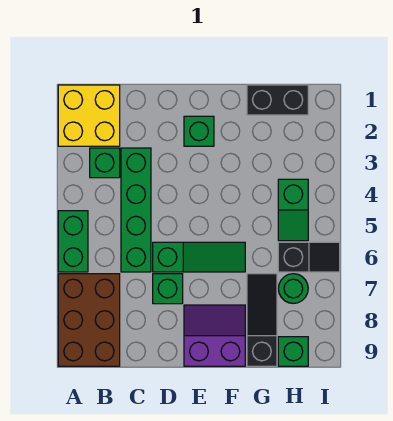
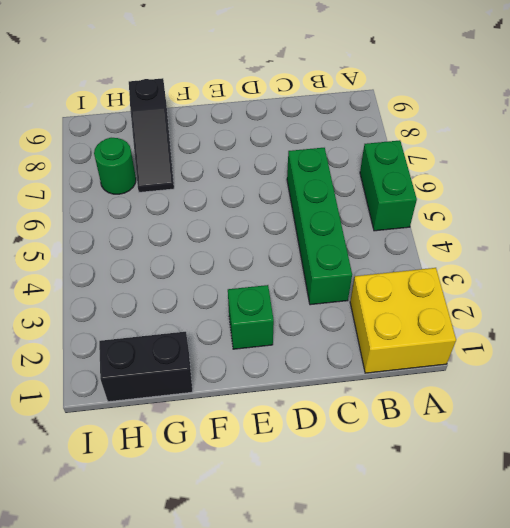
none -> brown 2x3 brick [58,274,120,366]
none -> green 1x1 brick [90,148,120,178]
none -> green 1x3 slope [153,242,245,272]

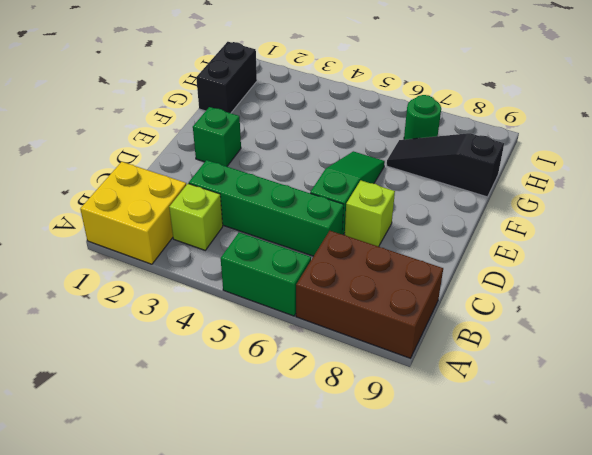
lime 1x1 brick [169,184,223,250] -> green 1x1 brick [90,148,120,178]
lime 1x1 brick [345,181,395,247] -> green 1x1 brick [153,274,183,304]
none -> purple 2x2 slope [184,305,245,366]
none -> green 1x2 slope [278,179,308,241]
none -> black 1x2 slope [278,242,340,272]

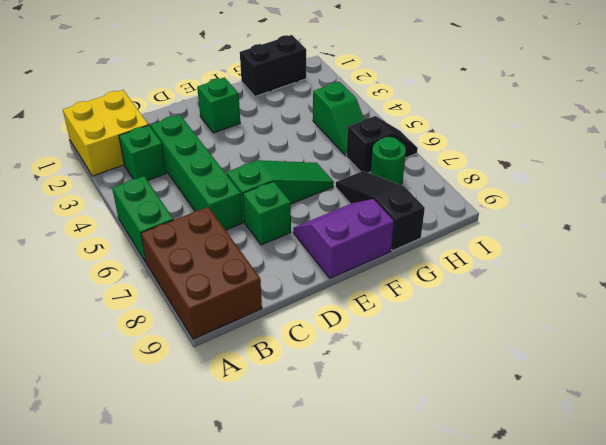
none -> green 1x1 brick [278,337,308,366]

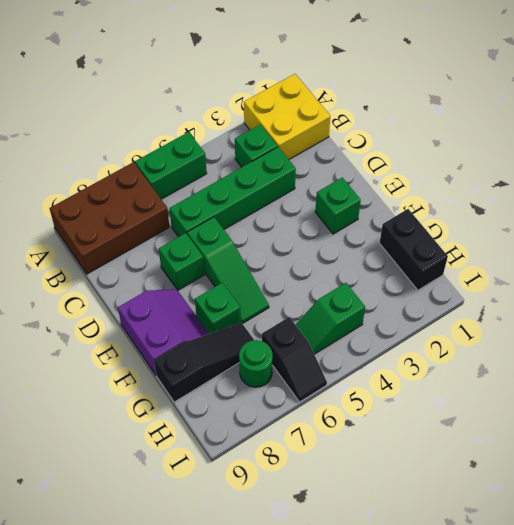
green 1x1 brick [195,283,241,334] -> green 1x1 brick moved to [278,337,308,366]

